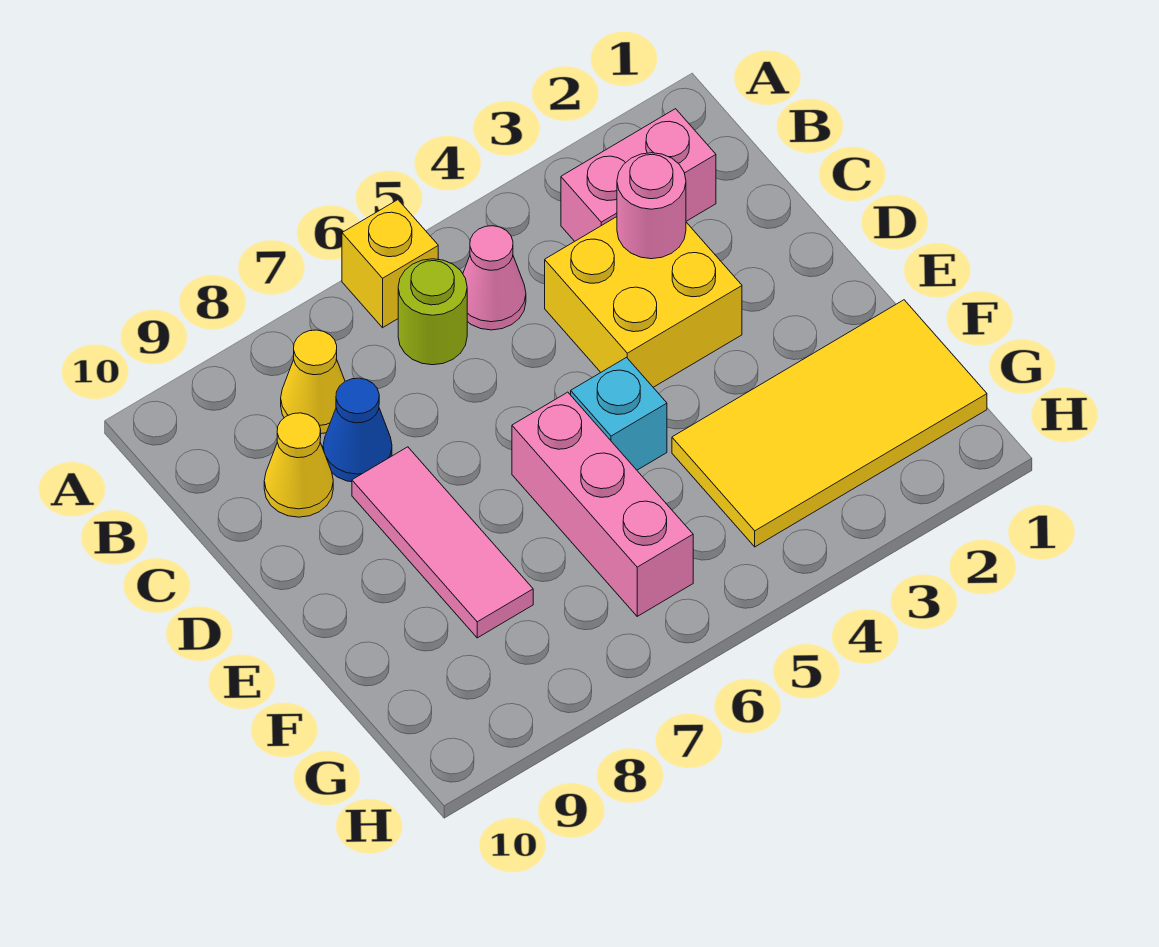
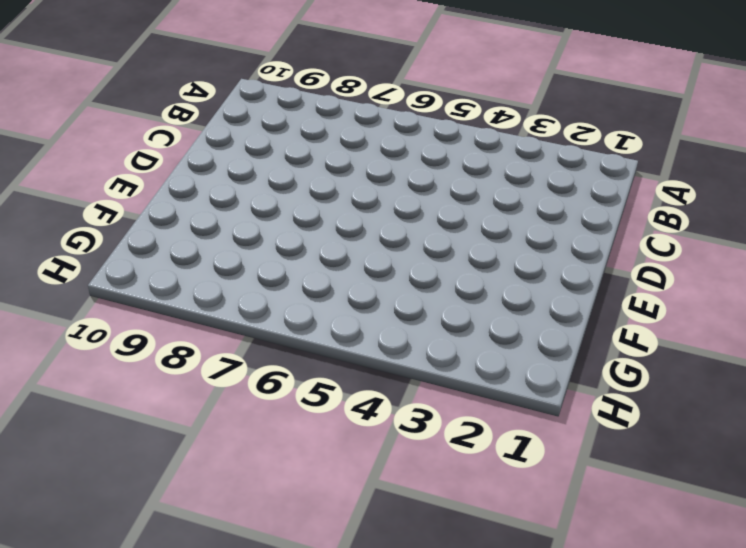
none -> yellow 1x1 brick [342,200,438,328]
none -> pink 1x2 brick [561,109,716,241]
none -> pink 1x1 cone [463,226,526,330]

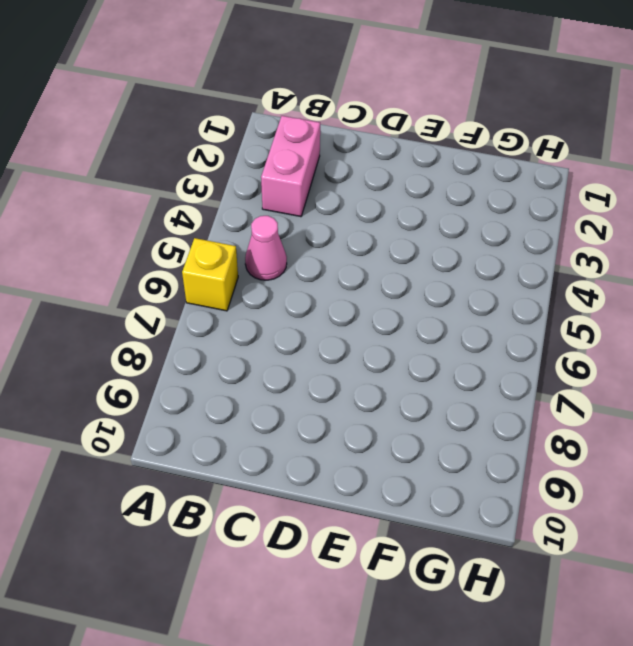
none -> lime 1x1 round brick [398,259,467,365]
none -> yellow 1x1 cone [281,330,345,434]
none -> yellow 2x2 brick [545,217,742,387]

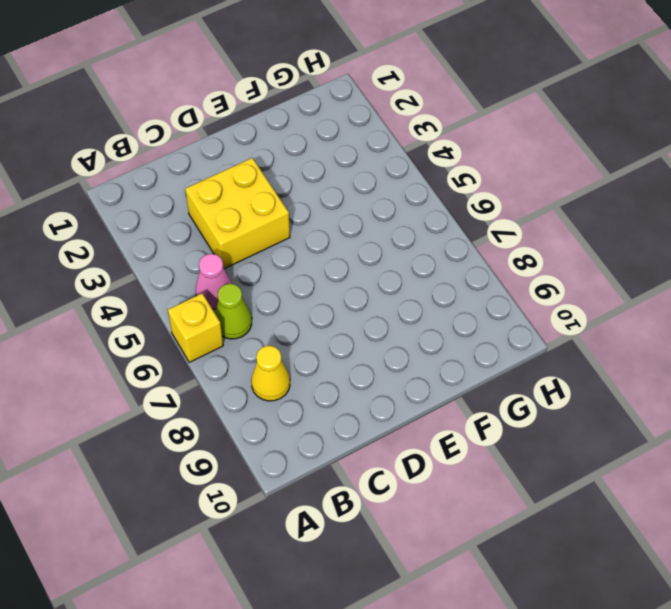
lime 1x1 cone [215,284,252,339] -> lime 1x1 round brick [398,259,467,365]
none -> pink 1x2 brick [561,109,716,241]
none -> blue 1x1 cone [323,378,392,482]
none -> yellow 1x1 cone [264,413,333,517]

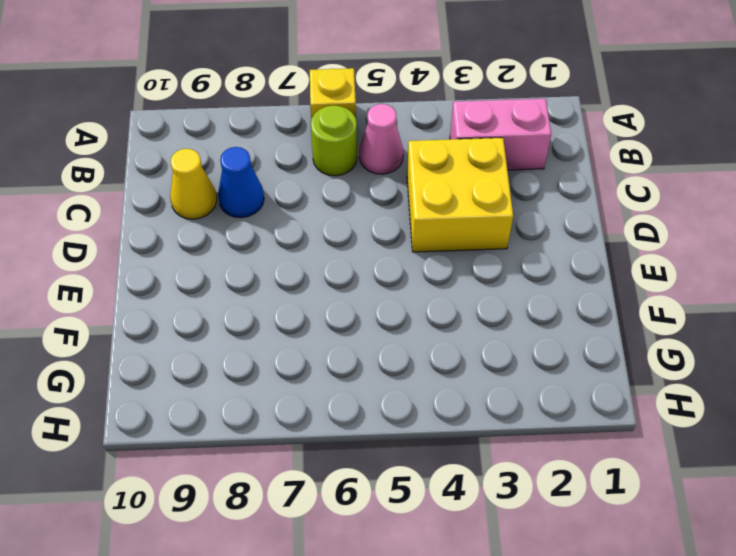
none -> yellow 1x1 cone [281,330,345,434]
none -> pink 1x3 tile [352,447,533,638]
none -> cyan 1x1 brick [571,358,667,470]

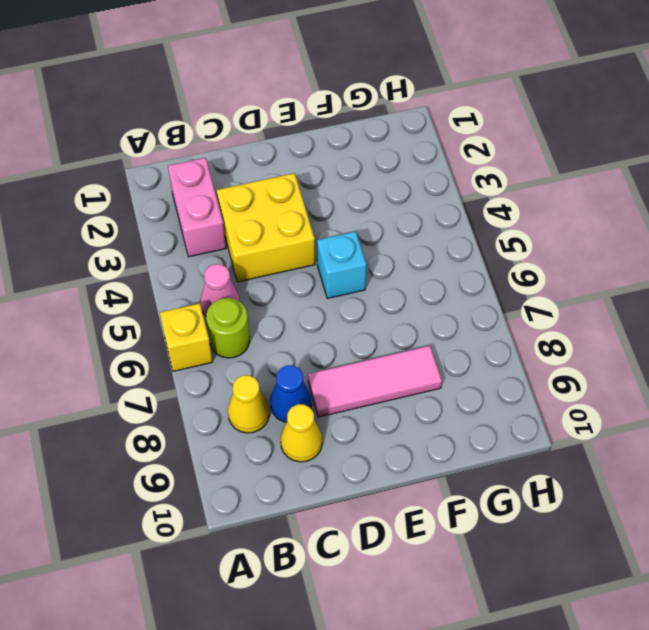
none -> pink 1x3 brick [512,392,693,616]
none -> yellow 2x4 tile [672,300,987,547]
none -> pink 1x1 round brick [617,153,686,259]

